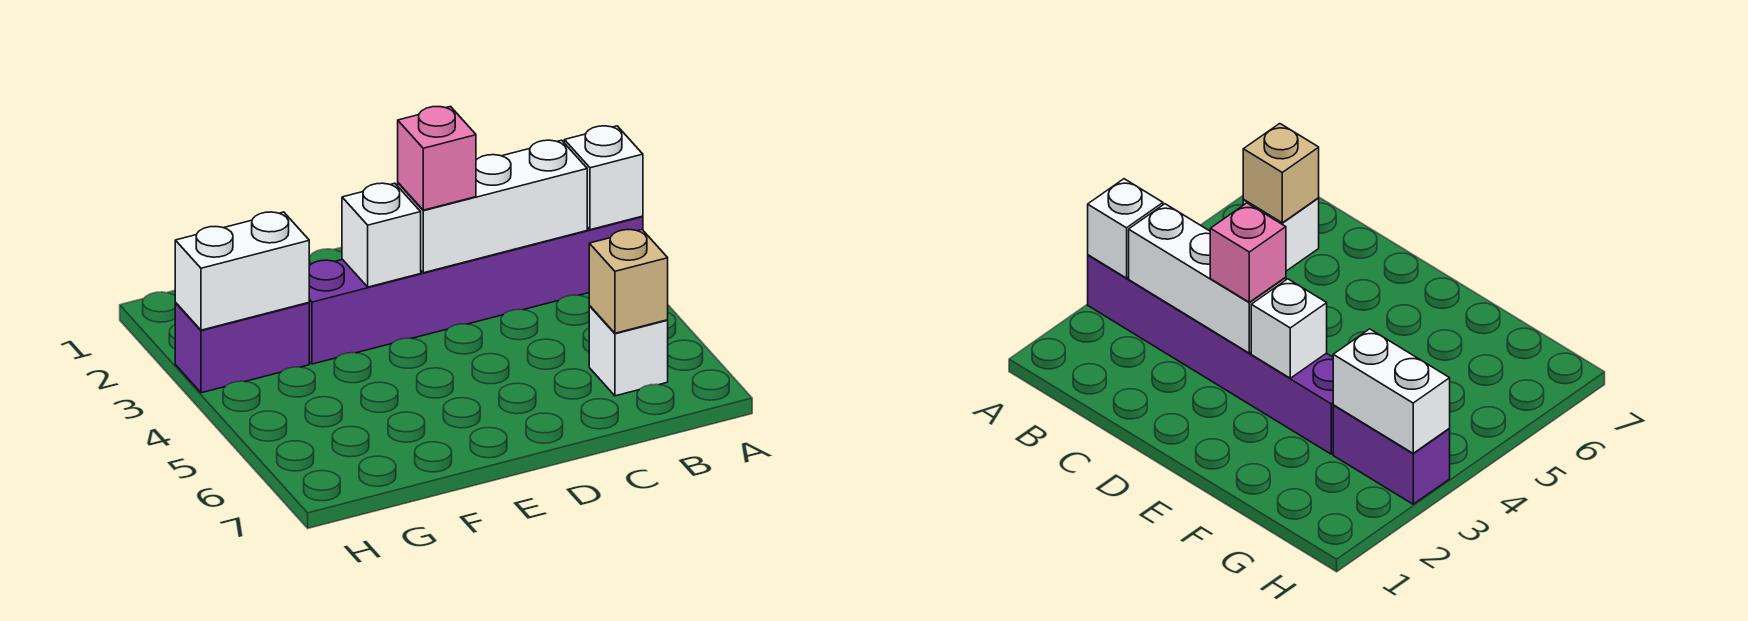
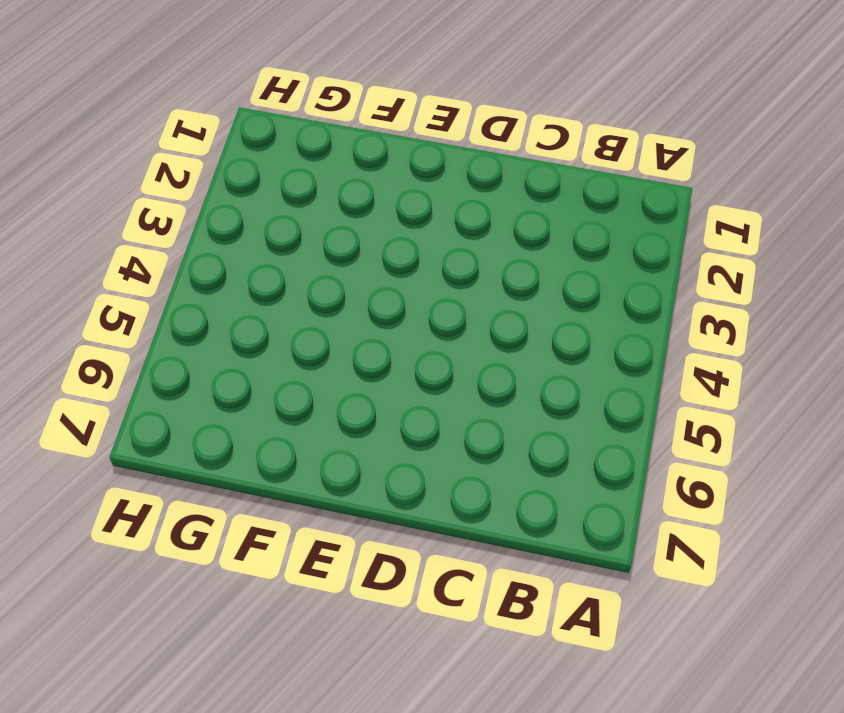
none -> purple 1x6 brick [309,216,643,364]
none -> white 1x1 brick [589,306,668,396]

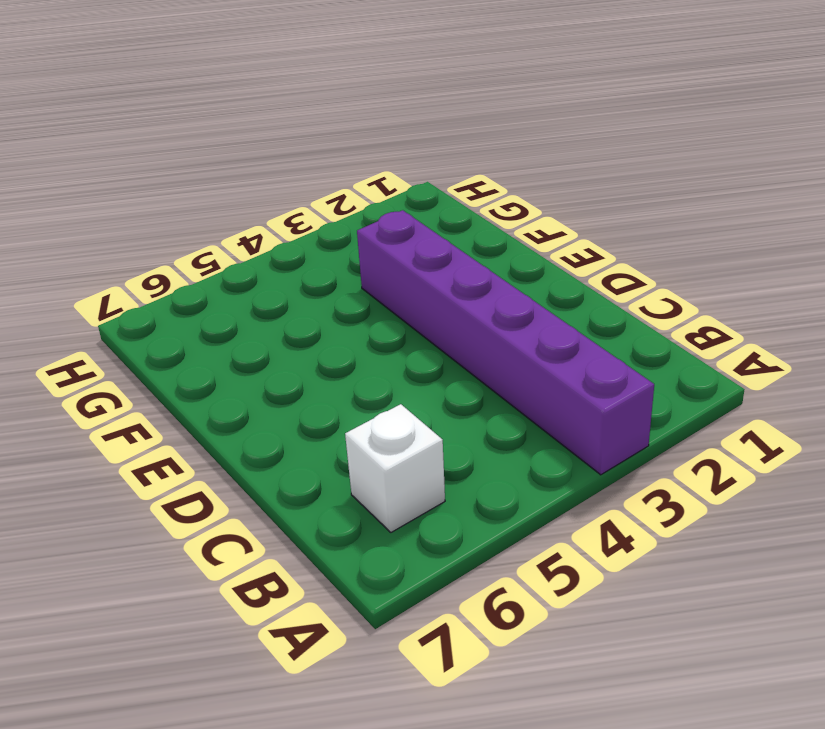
none -> purple 1x2 brick [175,303,309,393]
none -> white 1x1 brick [564,126,643,230]

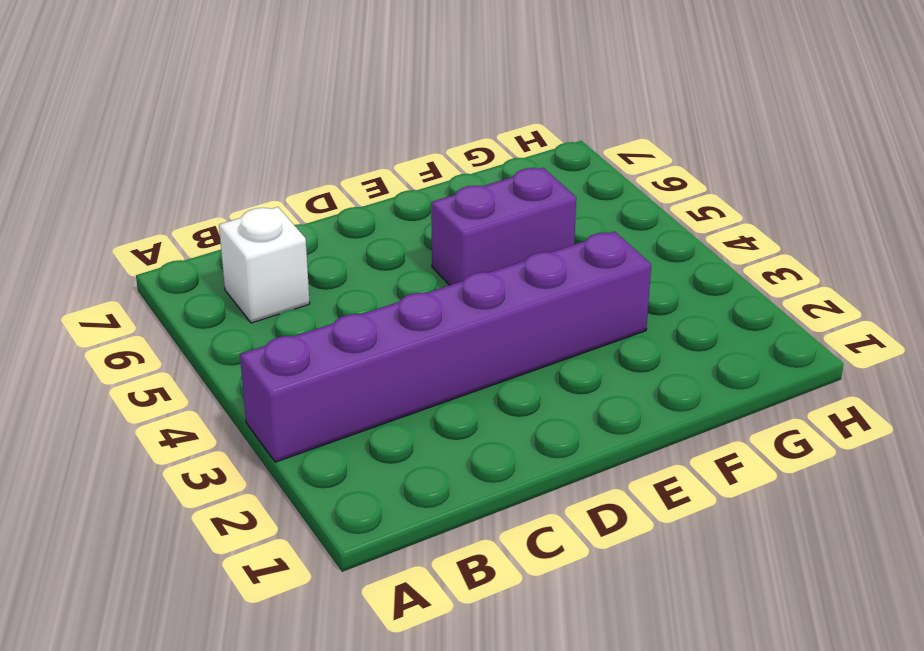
purple 1x2 brick [431,168,576,285] -> purple 1x2 brick moved to [175,303,309,393]
none -> white 1x1 brick [564,126,643,230]
none -> white 1x3 brick [398,140,587,273]

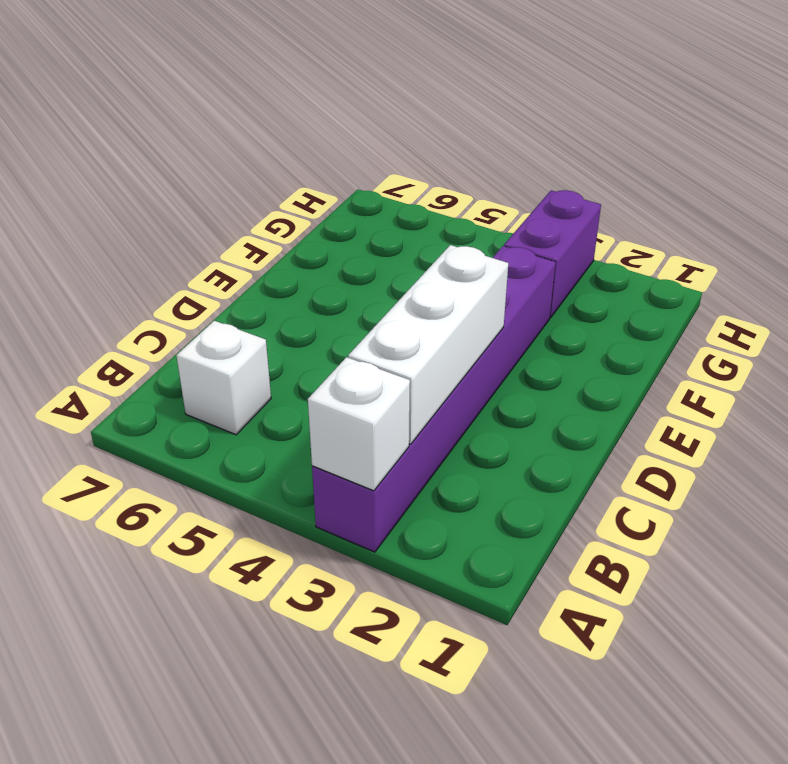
none -> tan 1x1 brick [589,230,668,333]
none -> white 1x1 brick [342,183,421,287]

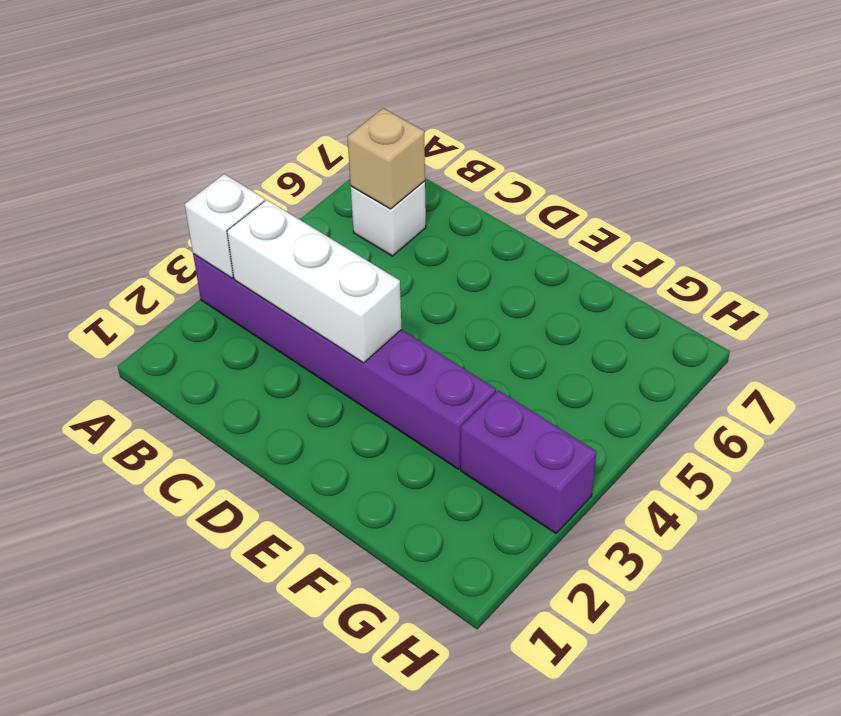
none -> white 1x1 brick [342,183,421,287]
none -> white 1x2 brick [175,212,309,330]

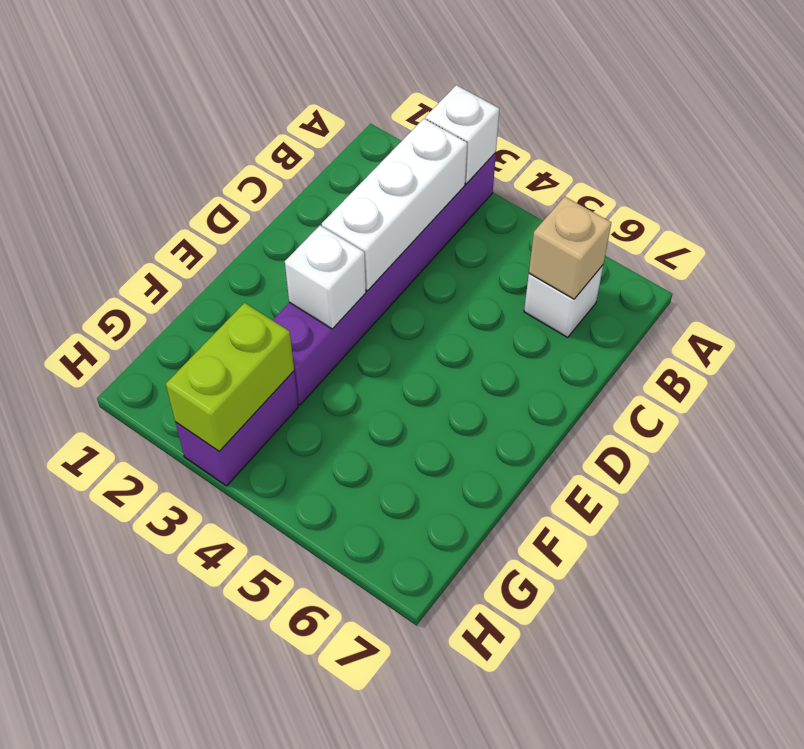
lime 1x2 brick [166,303,294,451] -> white 1x2 brick [175,212,309,330]
none -> pink 1x1 brick [398,107,476,210]

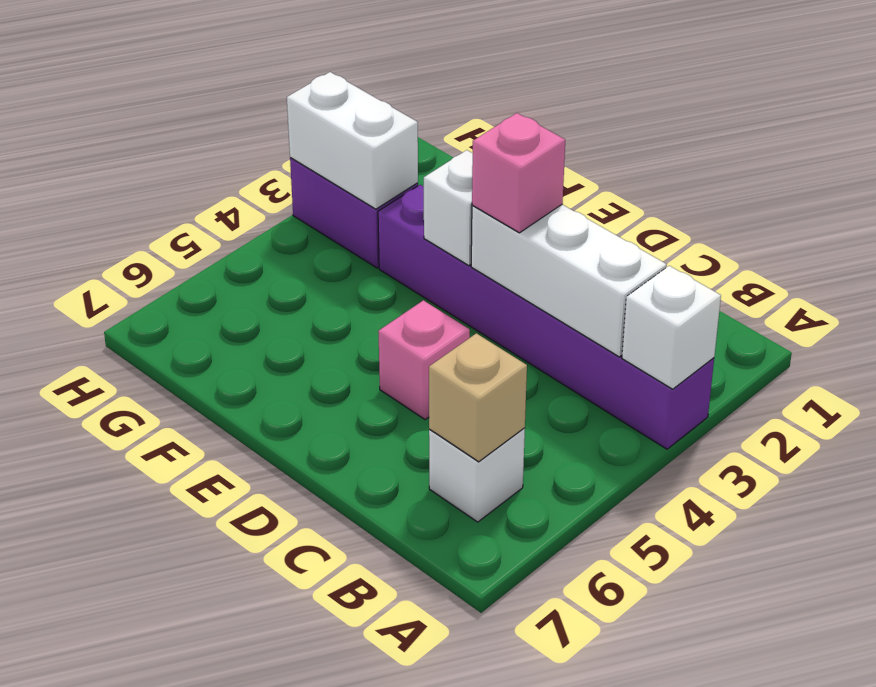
pink 1x1 brick [378,300,470,419] -> none

